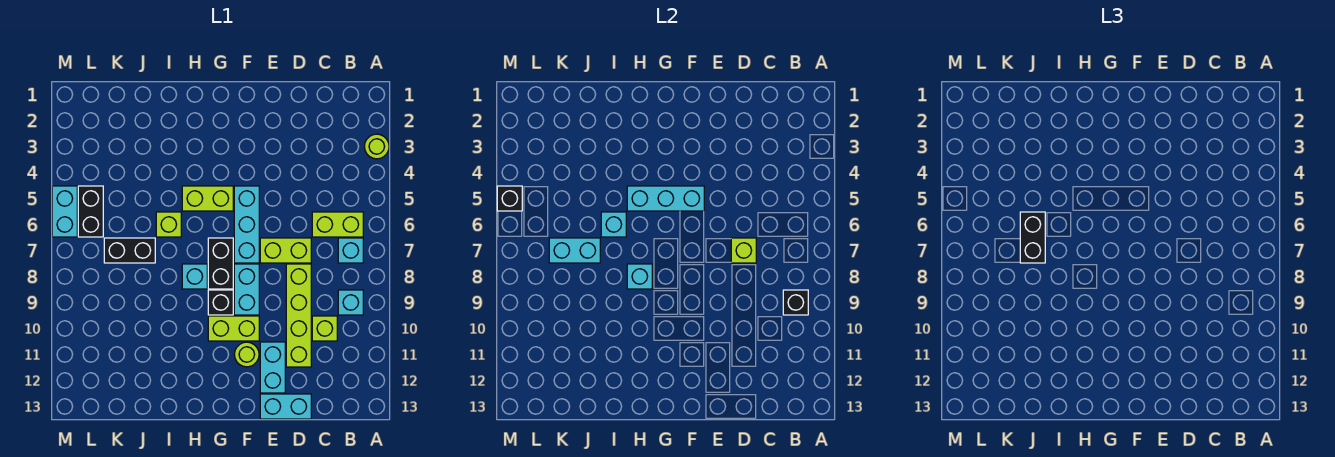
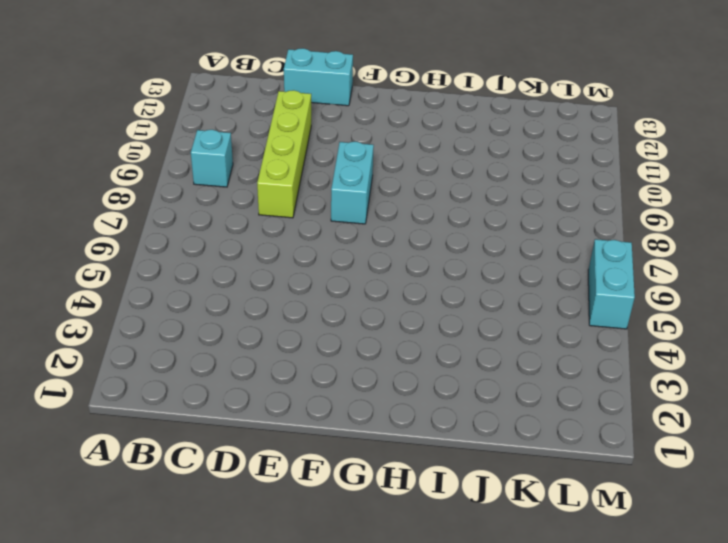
none -> lime 1x1 round brick [364,134,389,159]
none -> lime 1x2 brick [312,212,363,237]
none -> cyan 1x1 brick [338,238,363,263]

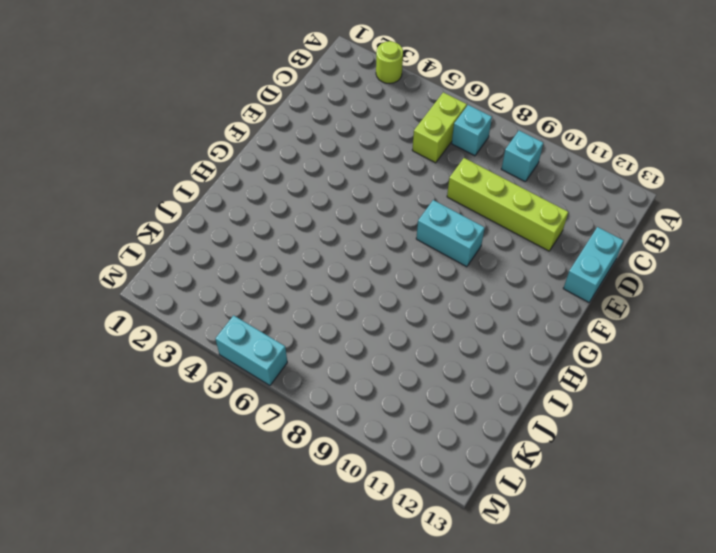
none -> lime 1x1 brick [312,316,337,341]
none -> lime 1x2 brick [260,238,311,263]
none -> cyan 1x2 brick [260,342,285,393]

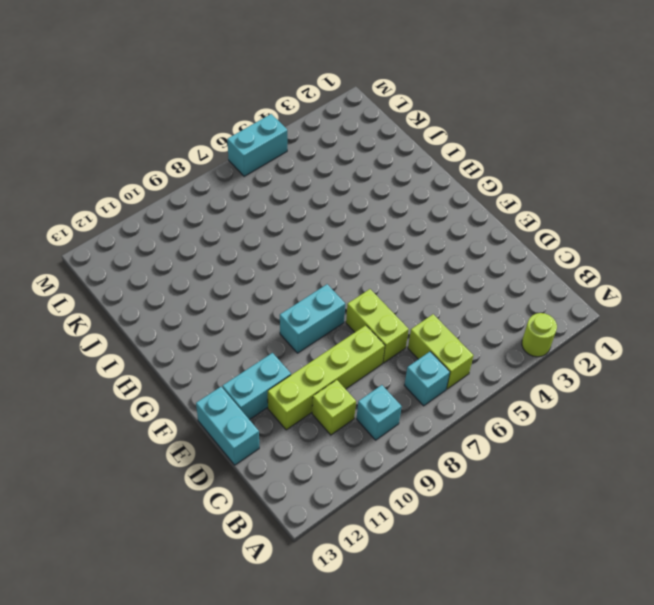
none -> cyan 1x3 brick [234,186,259,263]
none -> lime 1x2 brick [208,316,259,341]
none -> lime 1x1 round brick [234,342,259,367]

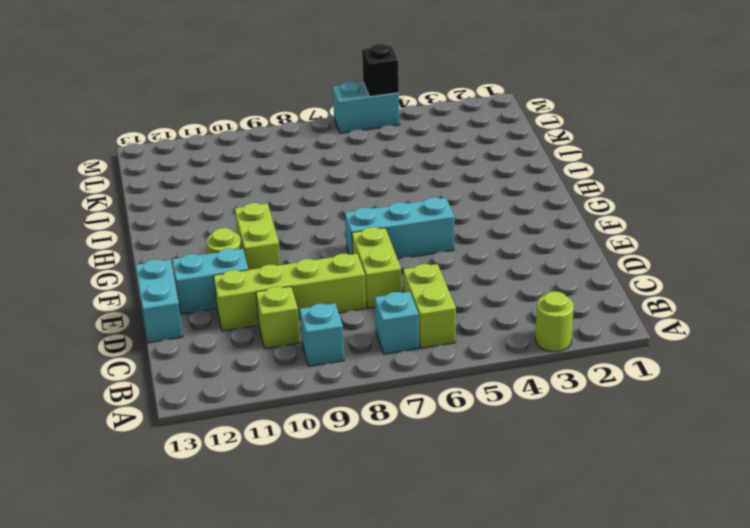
none -> cyan 1x2 brick [234,264,259,315]
none -> lime 1x2 brick [182,186,233,211]
none -> black 1x2 brick [208,238,233,289]

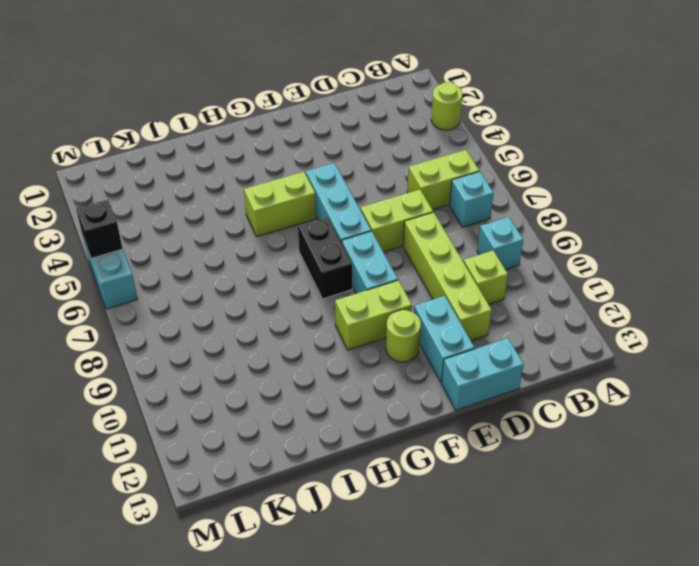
none -> black 1x1 brick [208,290,233,315]
none -> cyan 1x1 brick [182,264,207,289]
none -> lime 1x1 brick [156,212,181,237]

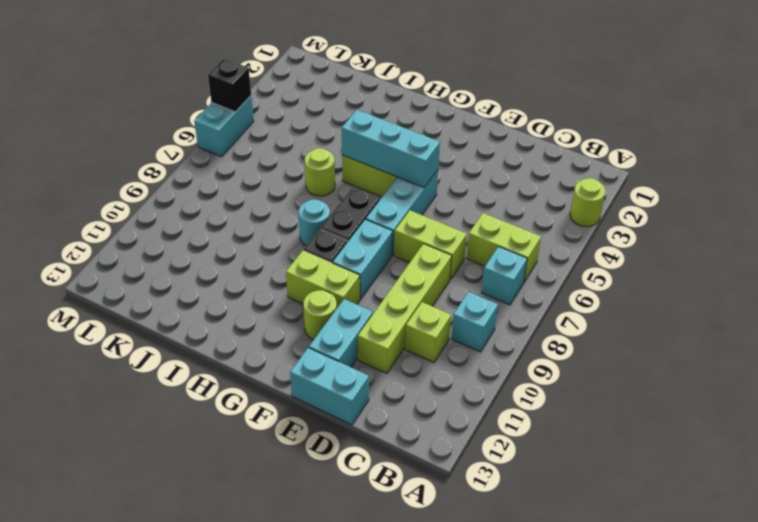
cyan 1x1 round brick [299,199,330,246] -> cyan 1x1 brick [182,264,207,289]
lime 1x1 round brick [305,148,335,196] -> lime 1x1 brick [156,212,181,237]
none -> black 1x2 brick [104,238,155,263]
none -> black 1x2 brick [78,186,103,237]
none -> black 1x1 brick [783,290,808,315]

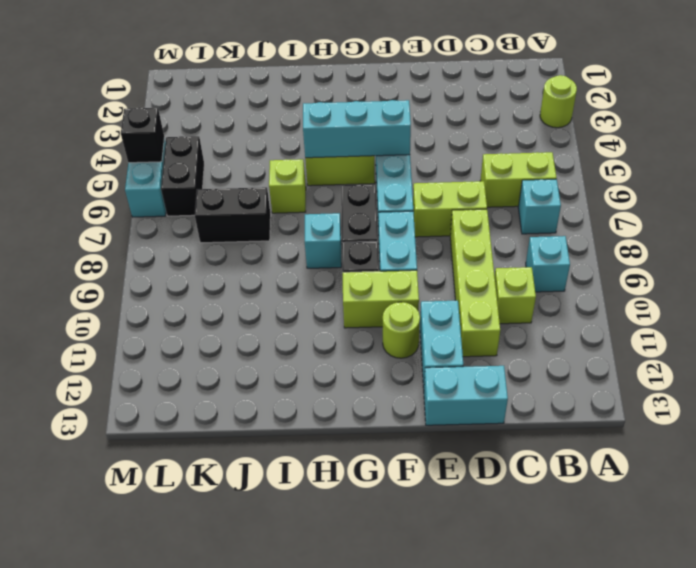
none -> black 1x1 brick [783,290,808,315]
none -> lime 1x1 brick [731,238,756,263]
none -> cyan 1x1 brick [627,264,652,289]

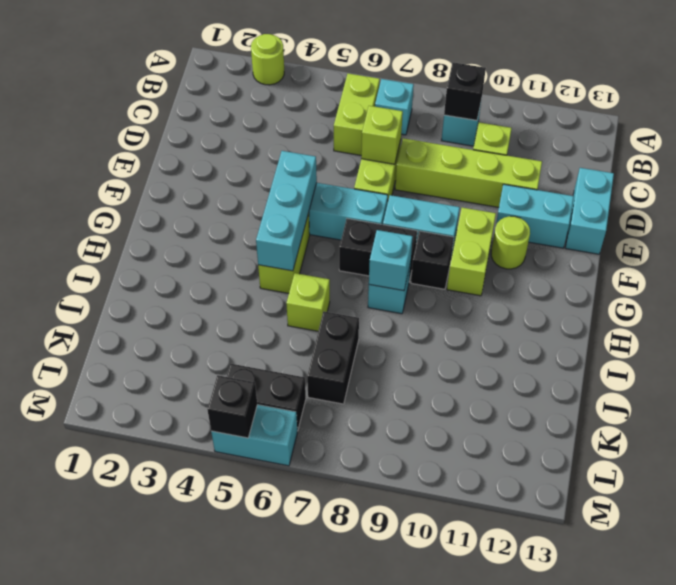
none -> cyan 1x1 brick [601,212,626,237]
none -> cyan 1x2 brick [549,238,600,263]
none -> black 1x2 brick [1020,212,1045,263]

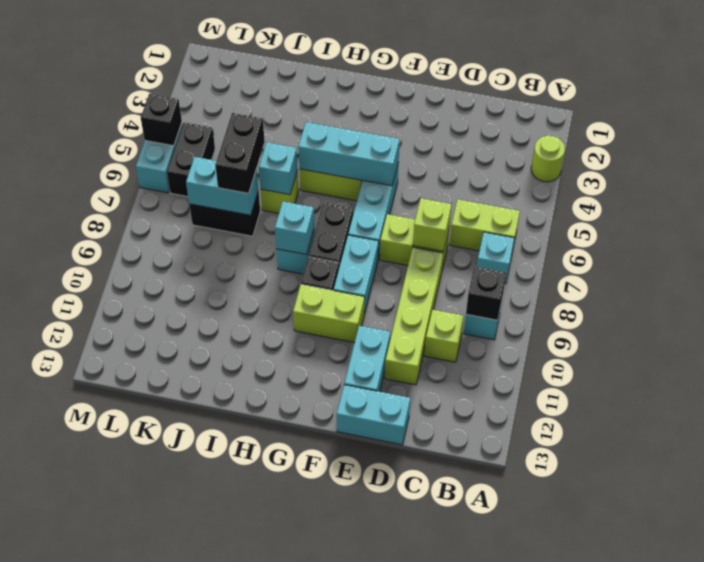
none -> lime 1x1 round brick [234,342,259,367]

